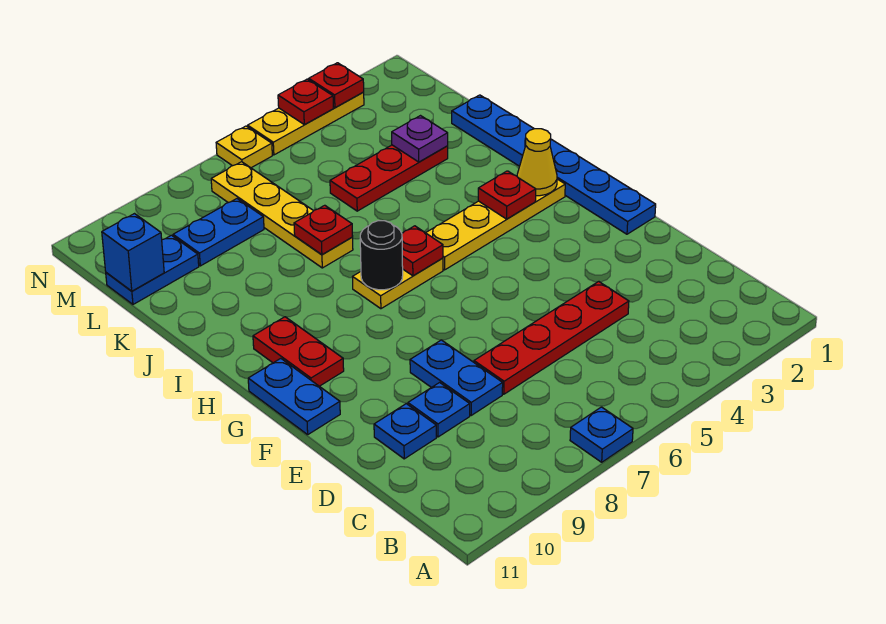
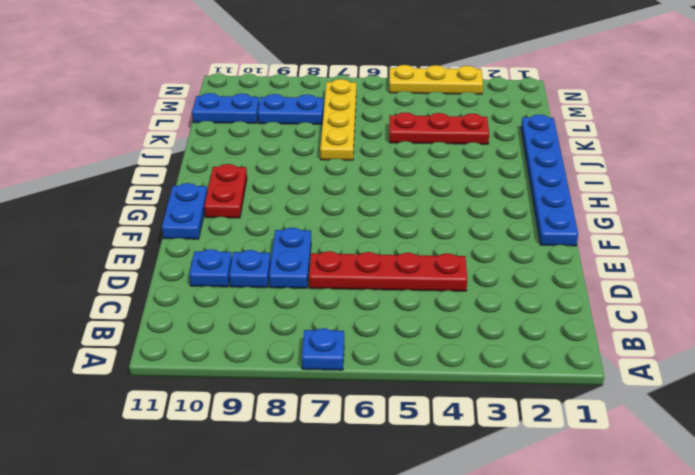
none -> yellow 1x4 plate [426,179,565,270]
none -> yellow 1x2 plate [353,258,443,309]
none -> yellow 1x1 plate [216,126,272,168]

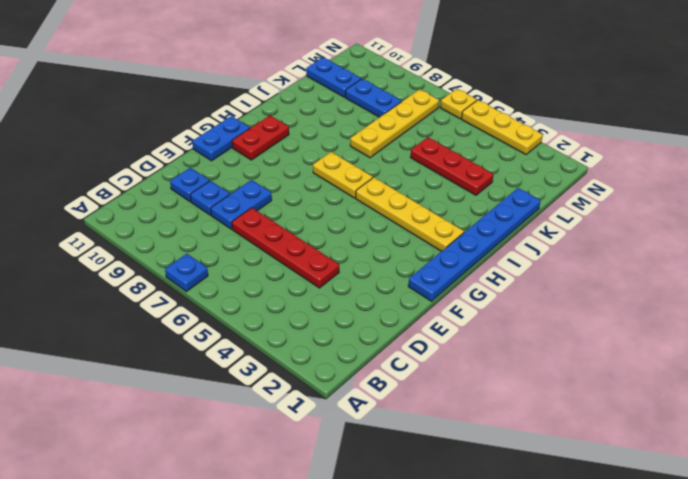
none -> yellow 1x1 cone [517,129,557,196]
none -> red 1x1 plate [478,171,536,219]
none -> red 1x1 plate [402,226,443,276]

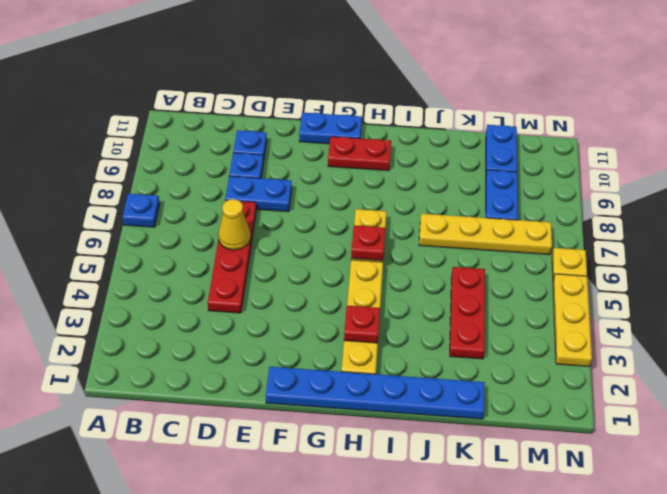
yellow 1x1 cone [218,199,250,250] -> yellow 1x1 cone moved to [517,129,557,196]
none -> black 1x1 round brick [360,221,403,290]
none -> red 1x1 plate [294,205,353,255]
none -> purple 1x1 plate [392,116,448,162]

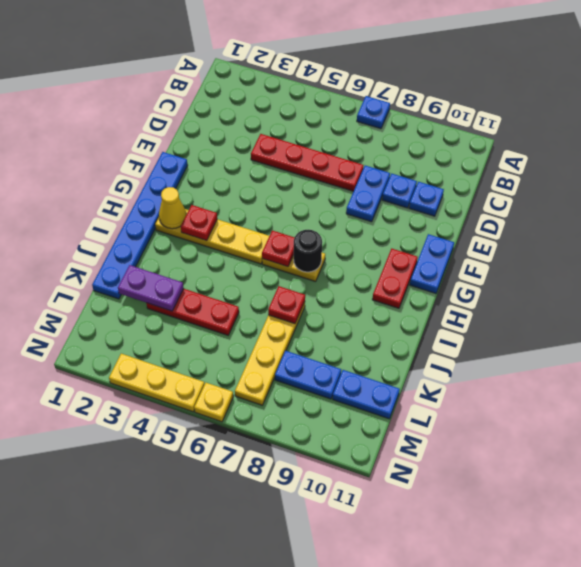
purple 1x2 plate [118,265,184,311] -> purple 1x1 plate [392,116,448,162]
none -> blue 1x1 brick [102,214,164,291]
none -> red 1x1 plate [309,63,364,108]
none -> red 1x1 plate [278,79,333,125]

